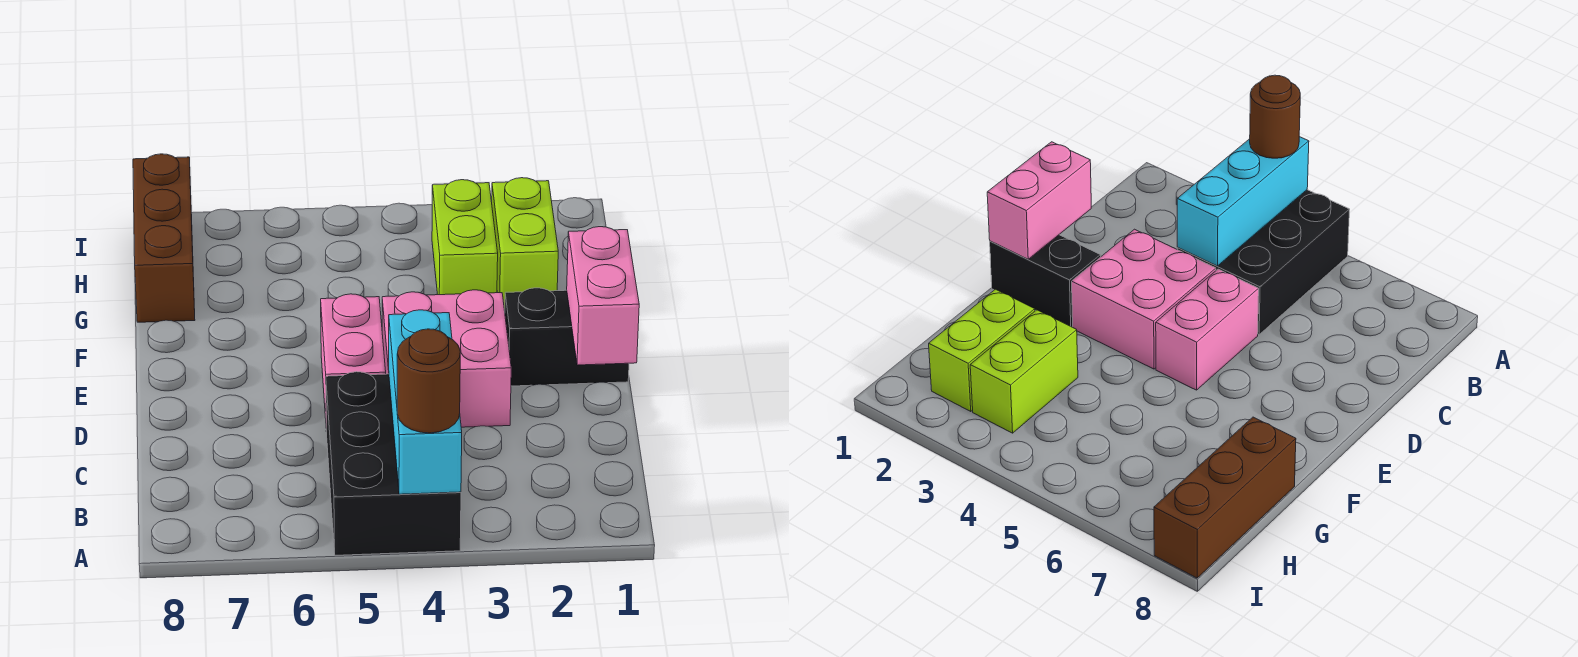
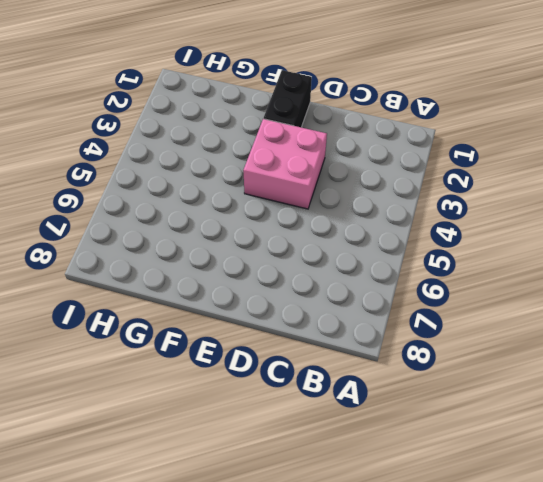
none -> black 2x3 brick [326,372,461,555]
none -> pink 1x2 brick [321,294,386,432]

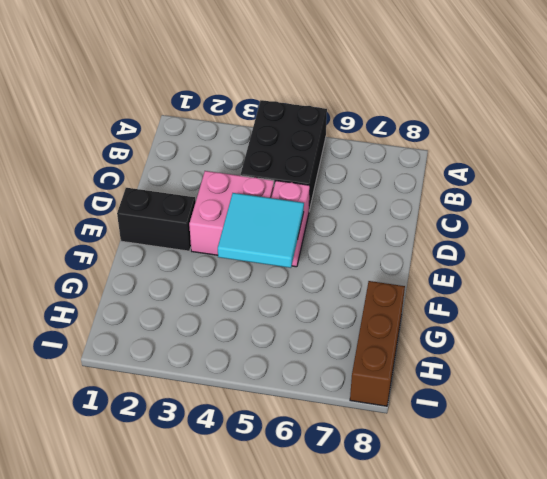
cyan 2x2 tile [218,193,304,268] -> none
none -> lime 1x2 brick [492,178,558,310]
none -> lime 1x2 brick [432,180,498,295]

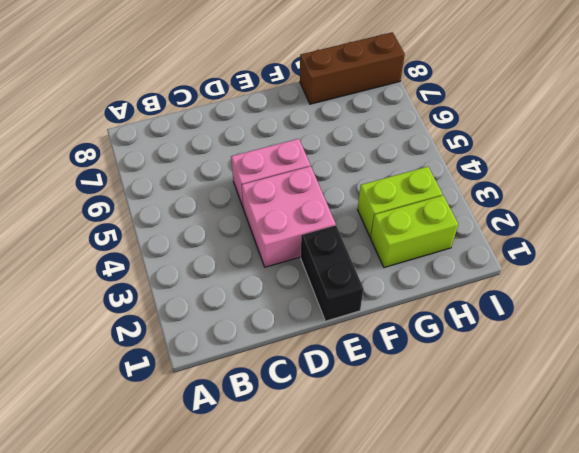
none -> black 2x3 brick [326,372,461,555]
none -> cyan 1x3 brick [389,310,462,494]

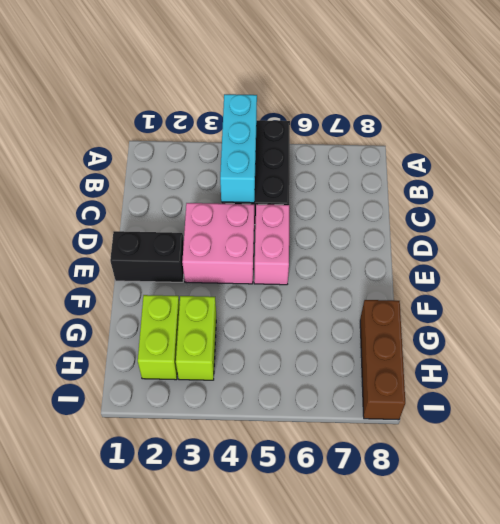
none -> pink 1x2 brick [567,227,639,365]
none -> brown 1x1 round brick [397,329,460,433]

